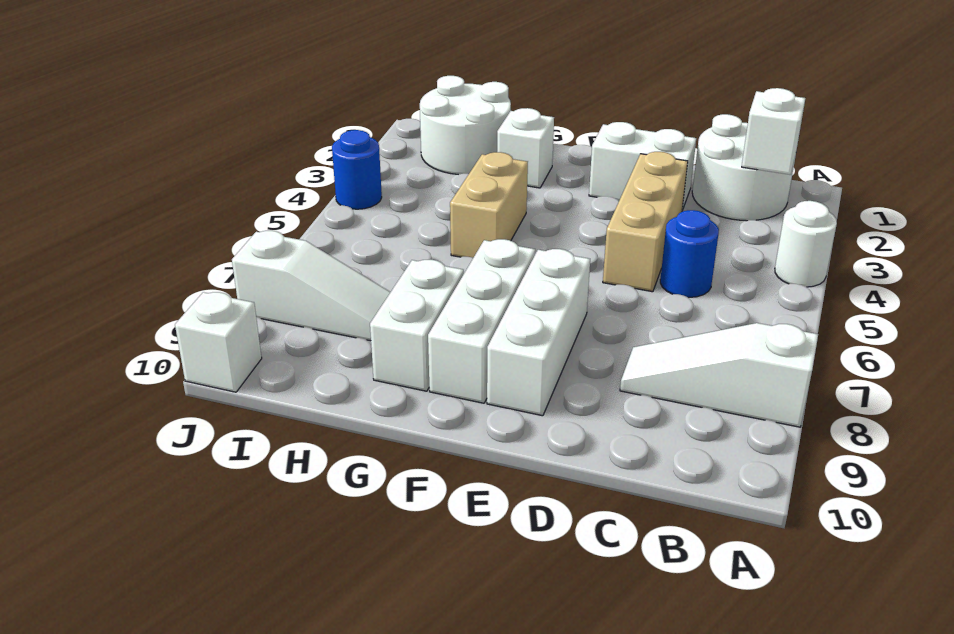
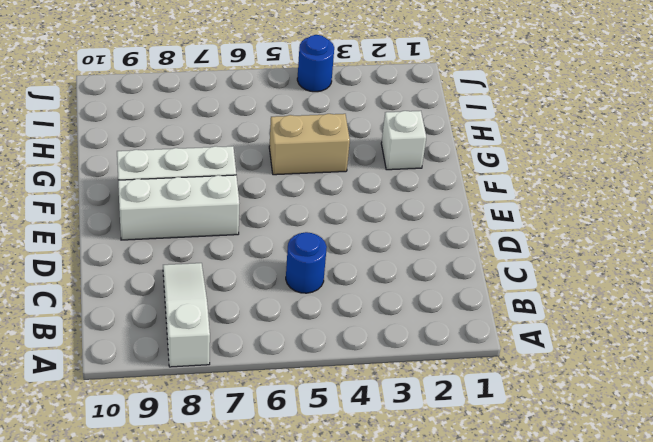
none -> white 1x1 round brick [775,201,837,287]
none -> white 2x2 round brick [692,114,796,221]
none -> white 1x2 brick [589,122,696,210]

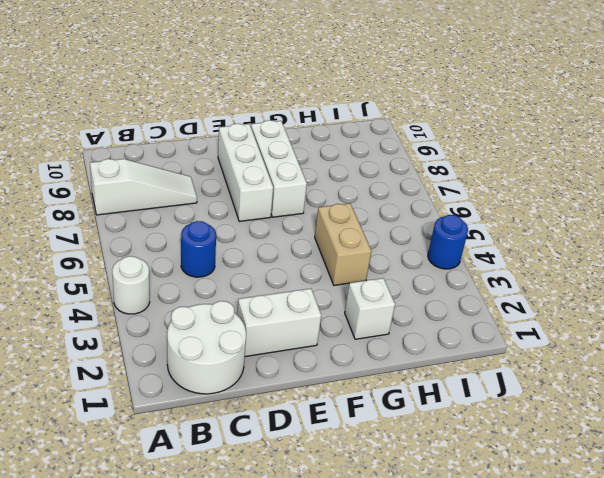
none -> tan 1x3 brick [603,152,688,292]
none -> white 1x2 brick [370,260,464,391]
none -> white 2x2 round brick [420,76,511,175]

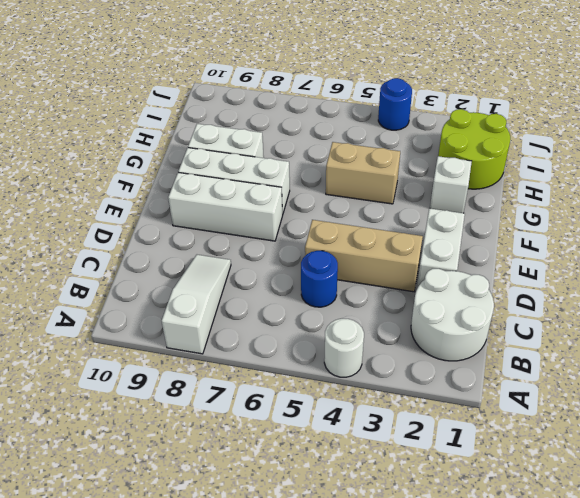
lime 2x2 round brick [438,109,510,189] -> white 2x2 round brick [420,76,511,175]
none -> white 1x3 slope [232,231,390,341]
none -> white 1x1 brick [175,292,262,392]
none -> white 1x1 brick [742,88,805,175]

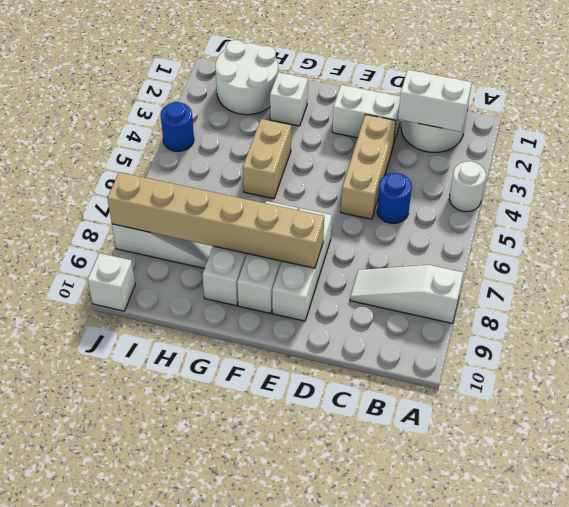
white 1x2 brick [398,70,472,132] -> white 1x1 brick [742,88,805,175]
tan 1x6 brick [107,172,324,268] -> none

